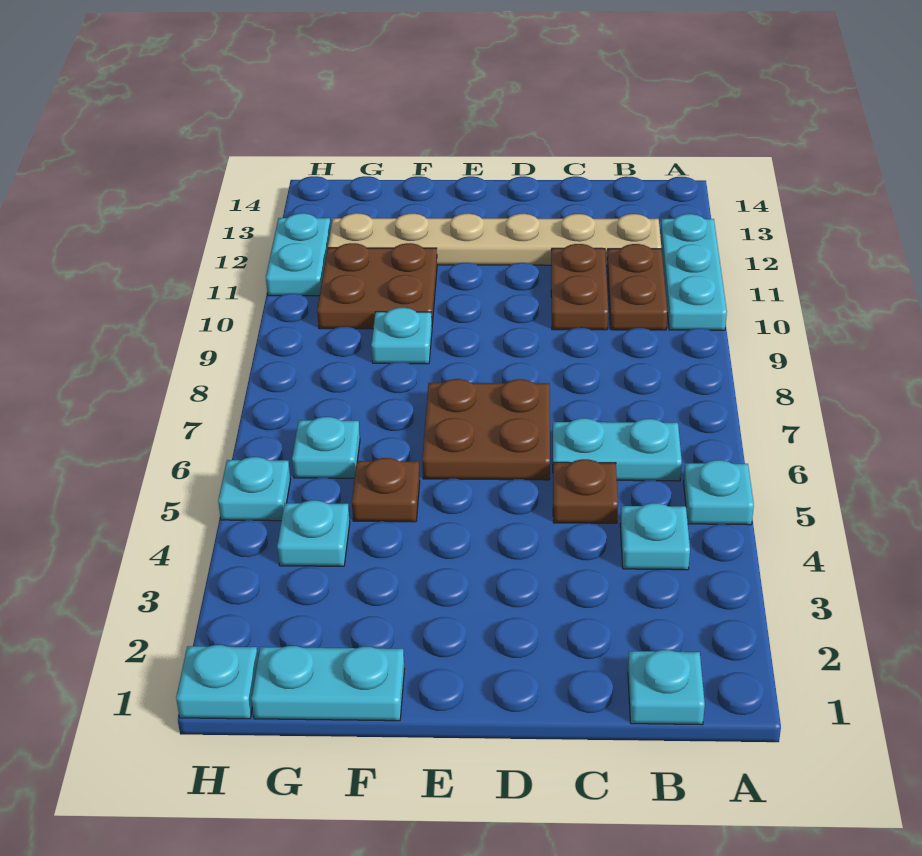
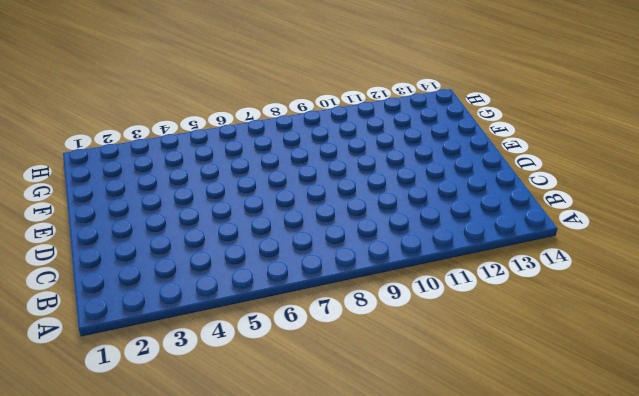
none -> cyan 1x1 plate [684,460,754,525]
none -> cyan 1x3 plate [660,214,727,330]
none -> cyan 1x1 plate [628,650,705,725]

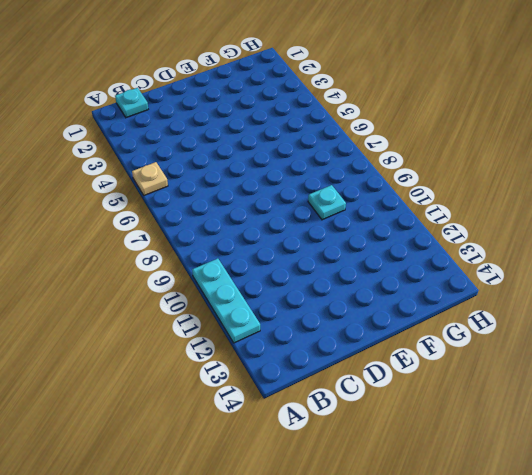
tan 1x1 plate [132,162,168,195] -> cyan 1x1 plate [684,460,754,525]
none -> cyan 1x1 plate [620,503,690,570]
none -> cyan 1x2 plate [553,418,682,481]
none -> brown 1x2 plate [607,244,667,330]

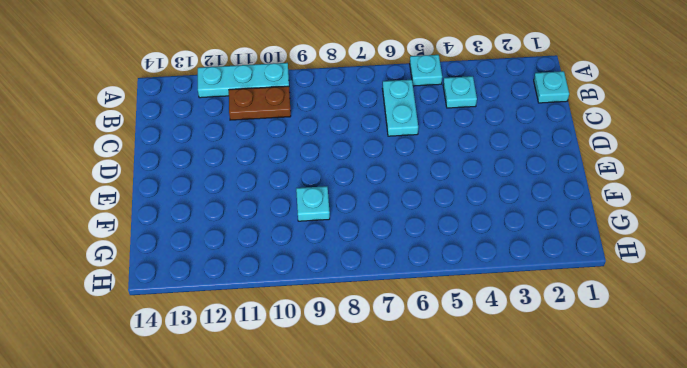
none -> tan 1x6 plate [328,213,661,265]
none -> brown 1x1 plate [553,459,618,523]
none -> brown 1x2 plate [551,244,608,330]

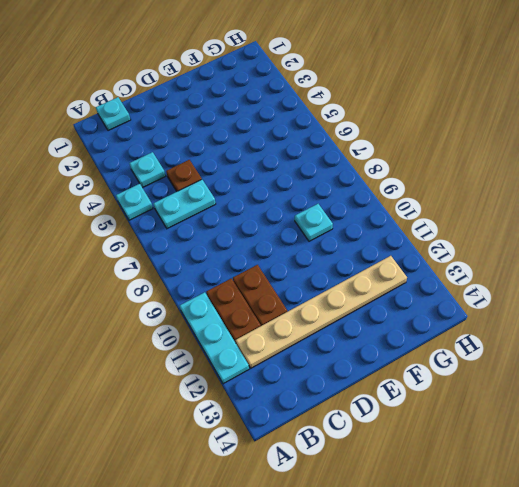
none -> brown 2x2 plate [422,379,550,480]
none -> cyan 1x2 plate [252,646,405,721]
none -> brown 1x1 plate [352,458,420,522]

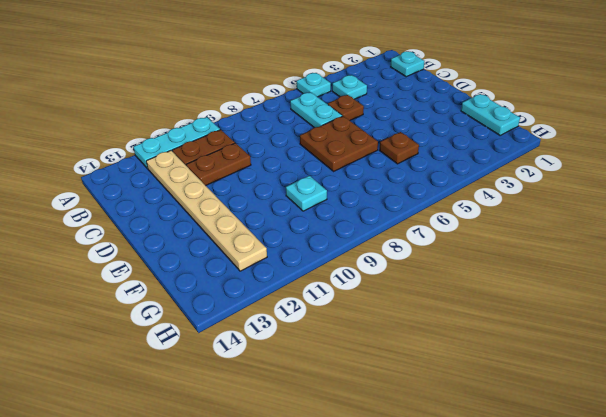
none -> brown 2x2 plate [317,243,437,329]
none -> cyan 1x1 plate [277,500,350,566]
none -> cyan 1x1 plate [292,417,360,478]

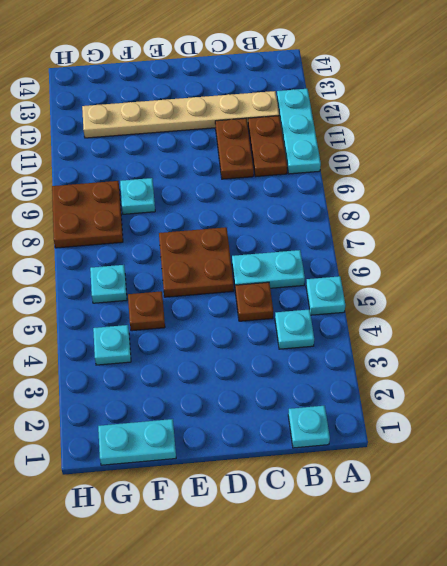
brown 2x2 plate [52,181,123,248] -> brown 2x2 plate moved to [317,243,437,329]
none -> cyan 1x1 plate [176,645,258,719]
none -> cyan 1x1 plate [218,457,290,521]
none -> cyan 1x2 plate [266,213,331,296]

